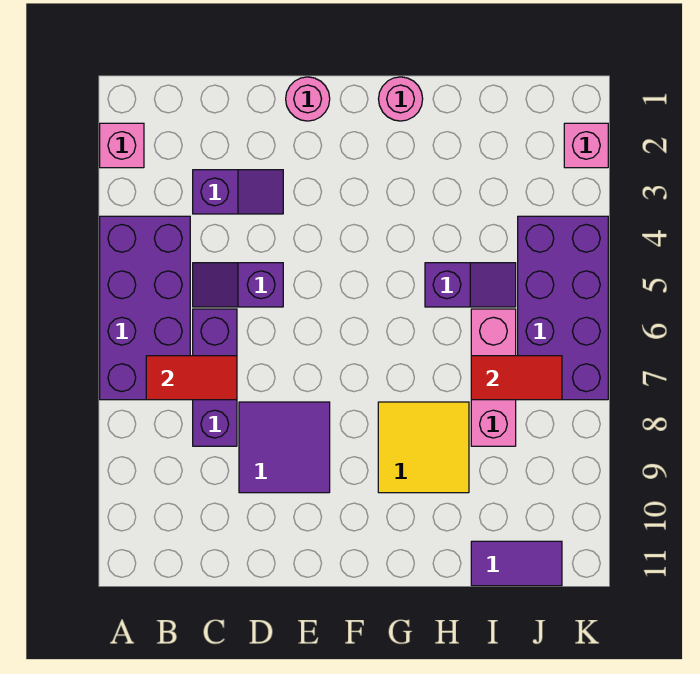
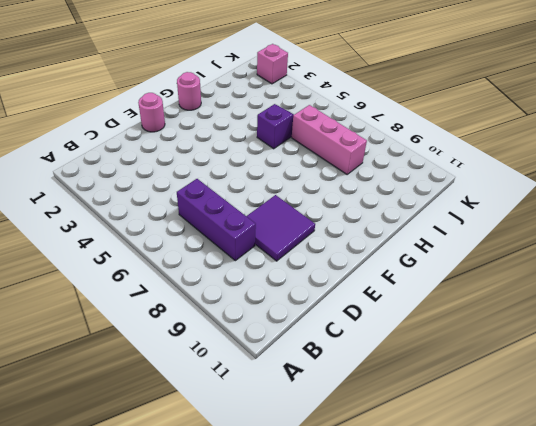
none -> pink 1x1 brick [100,123,144,168]
none -> purple 2x4 brick [100,216,190,400]
none -> purple 1x2 slope [193,170,283,214]

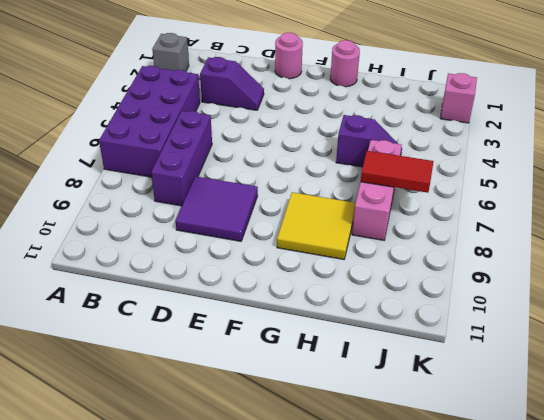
grey 1x1 brick [152,33,189,71] -> pink 1x1 brick [100,123,144,168]
none -> purple 1x2 slope [193,263,283,307]
none -> purple 1x2 tile [471,541,562,586]
none -> purple 2x4 brick [518,216,608,400]

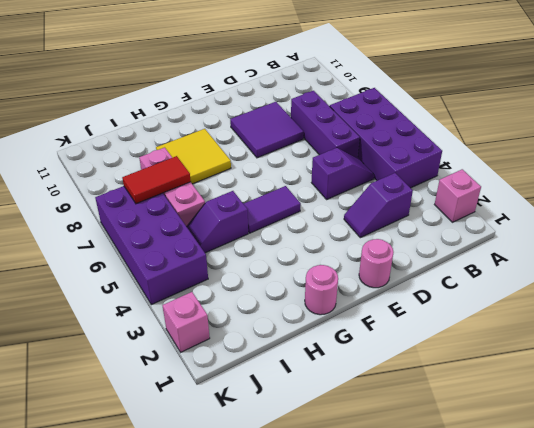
purple 1x2 tile [244,186,301,233] -> purple 1x2 tile moved to [471,541,562,586]
none -> red 1x2 tile [146,356,237,400]

